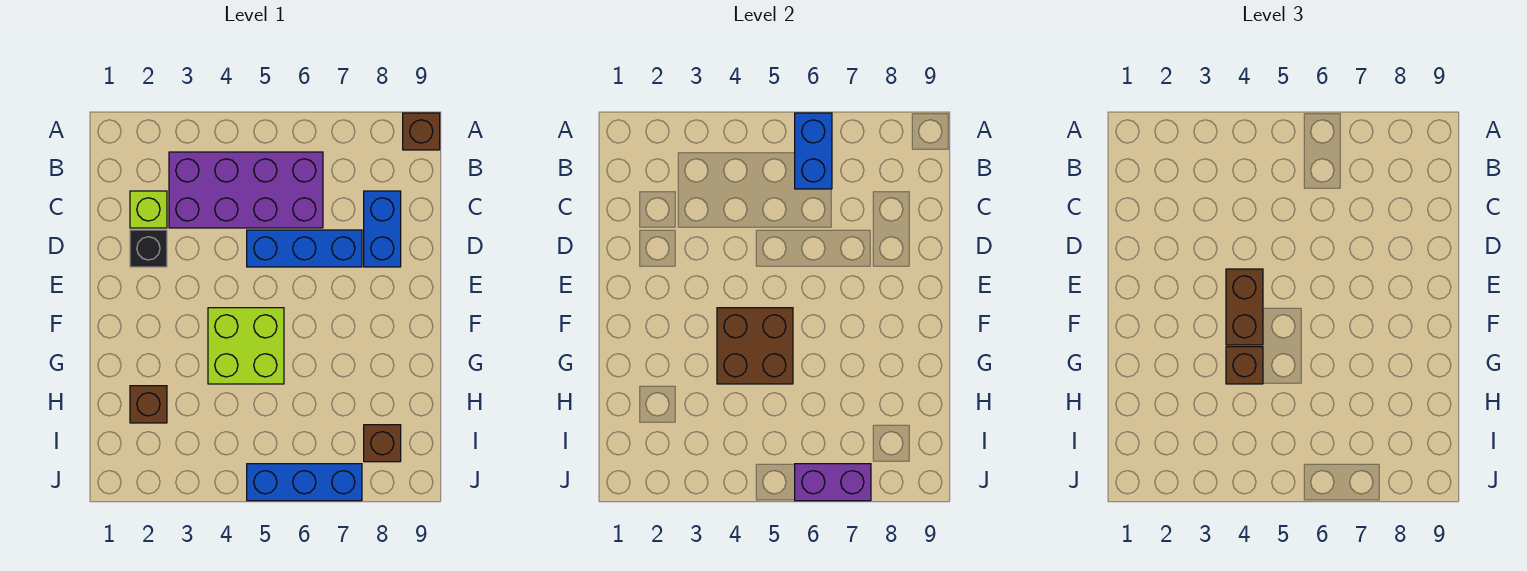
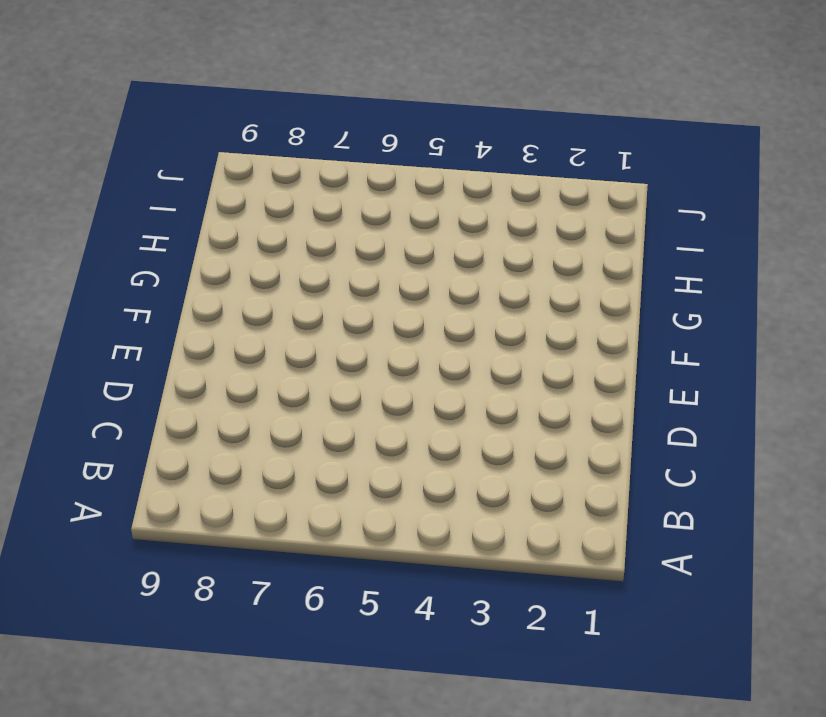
none -> brown 1x1 brick [403,113,440,150]
none -> purple 2x4 brick [169,152,323,228]
none -> lime 1x1 brick [130,191,167,228]

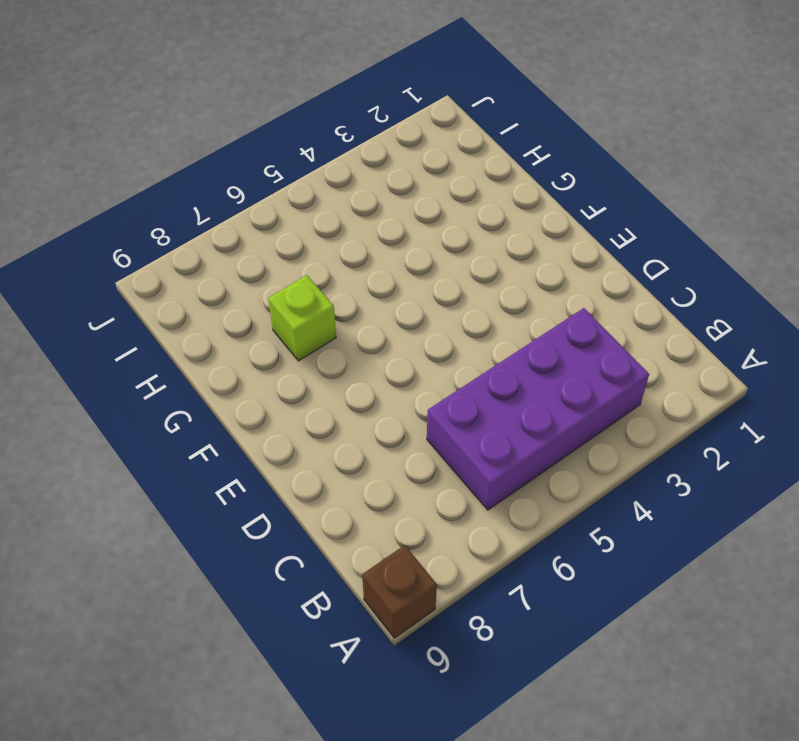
lime 1x1 brick [268,275,336,361] -> lime 1x1 brick moved to [130,191,167,228]
none -> blue 1x2 brick [364,191,401,267]
none -> black 1x1 brick [130,230,167,267]
none -> blue 1x3 brick [247,230,362,267]

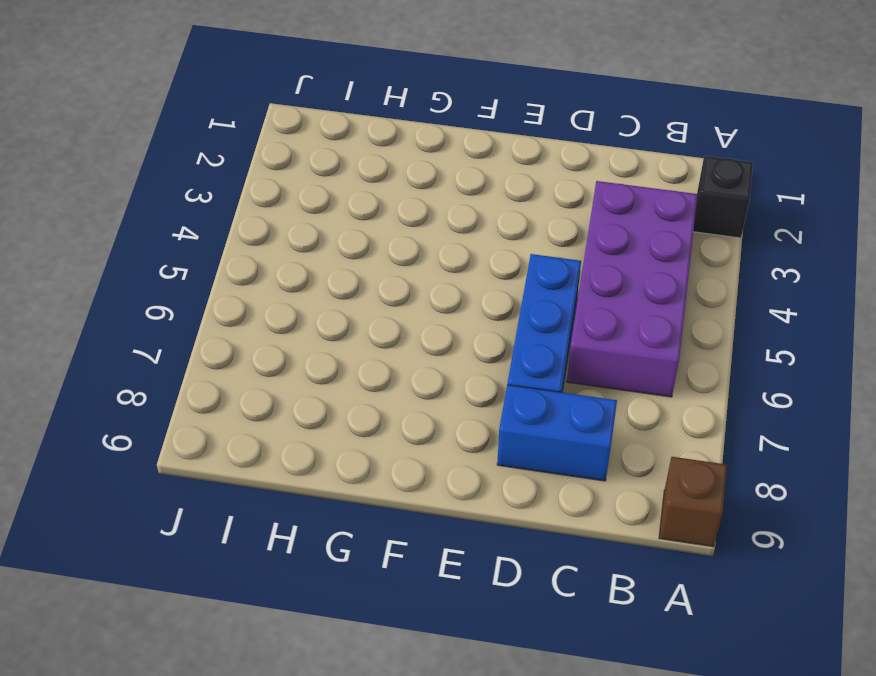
black 1x1 brick [693,156,753,238] -> black 1x1 brick moved to [130,230,167,267]
none -> lime 1x1 brick [130,191,167,228]
none -> lime 2x2 brick [208,308,284,384]
none -> brown 1x1 brick [130,386,167,423]

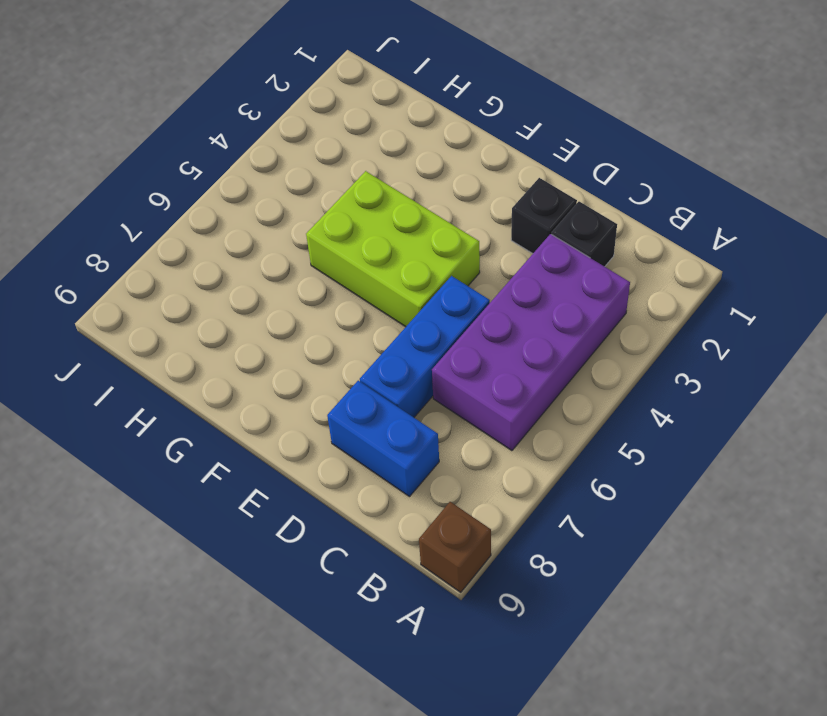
black 1x1 brick [552,202,617,267] -> lime 1x1 brick [130,191,167,228]
lime 2x3 brick [306,171,480,327] -> lime 2x2 brick [208,308,284,384]
none -> brown 1x1 brick [130,386,167,423]
none -> brown 1x1 brick [364,425,401,462]
none -> blue 1x3 brick [247,464,362,501]

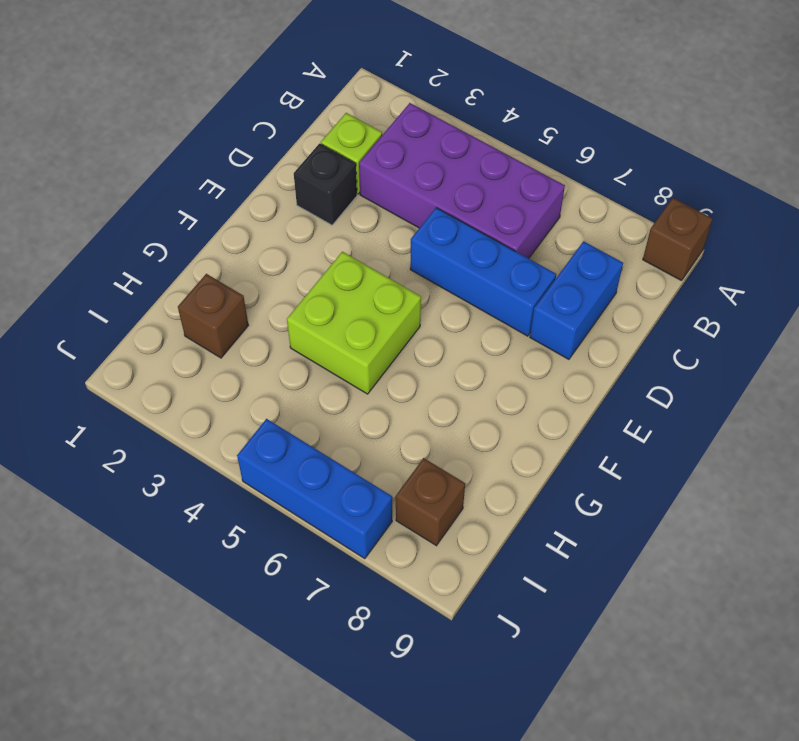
none -> blue 1x2 brick [795,113,832,189]
none -> brown 2x2 brick [717,308,793,384]
none -> purple 1x2 brick [795,464,871,501]

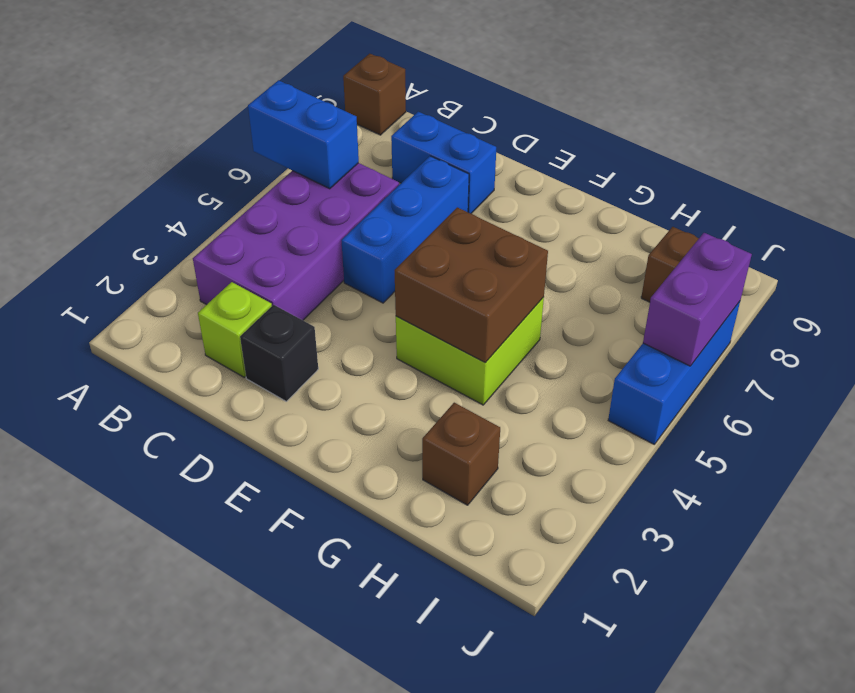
none -> brown 1x2 brick [1226,269,1263,345]
none -> brown 1x1 brick [1226,347,1263,384]

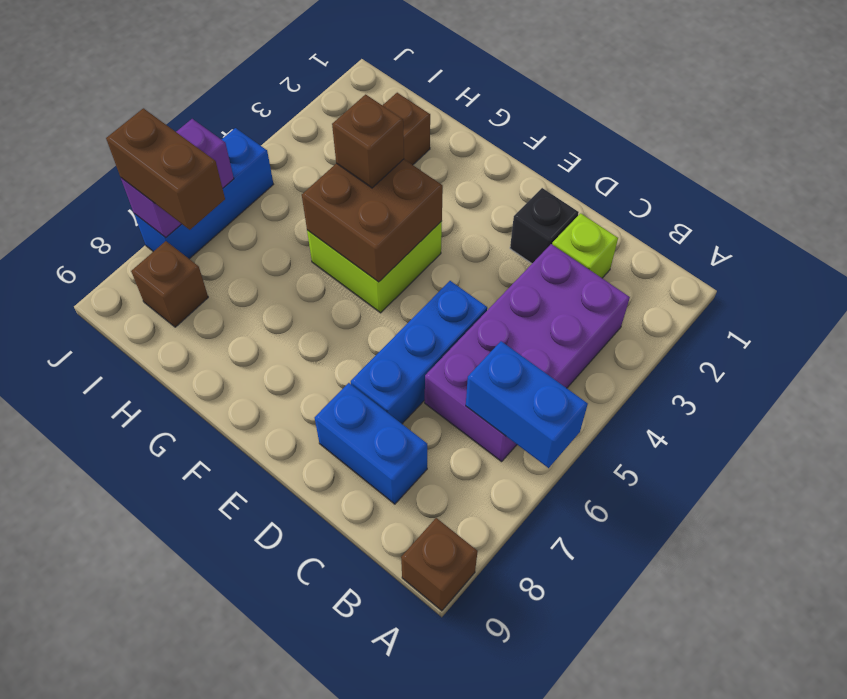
brown 1x2 brick [106,108,225,230] -> brown 1x2 brick moved to [1226,269,1263,345]

